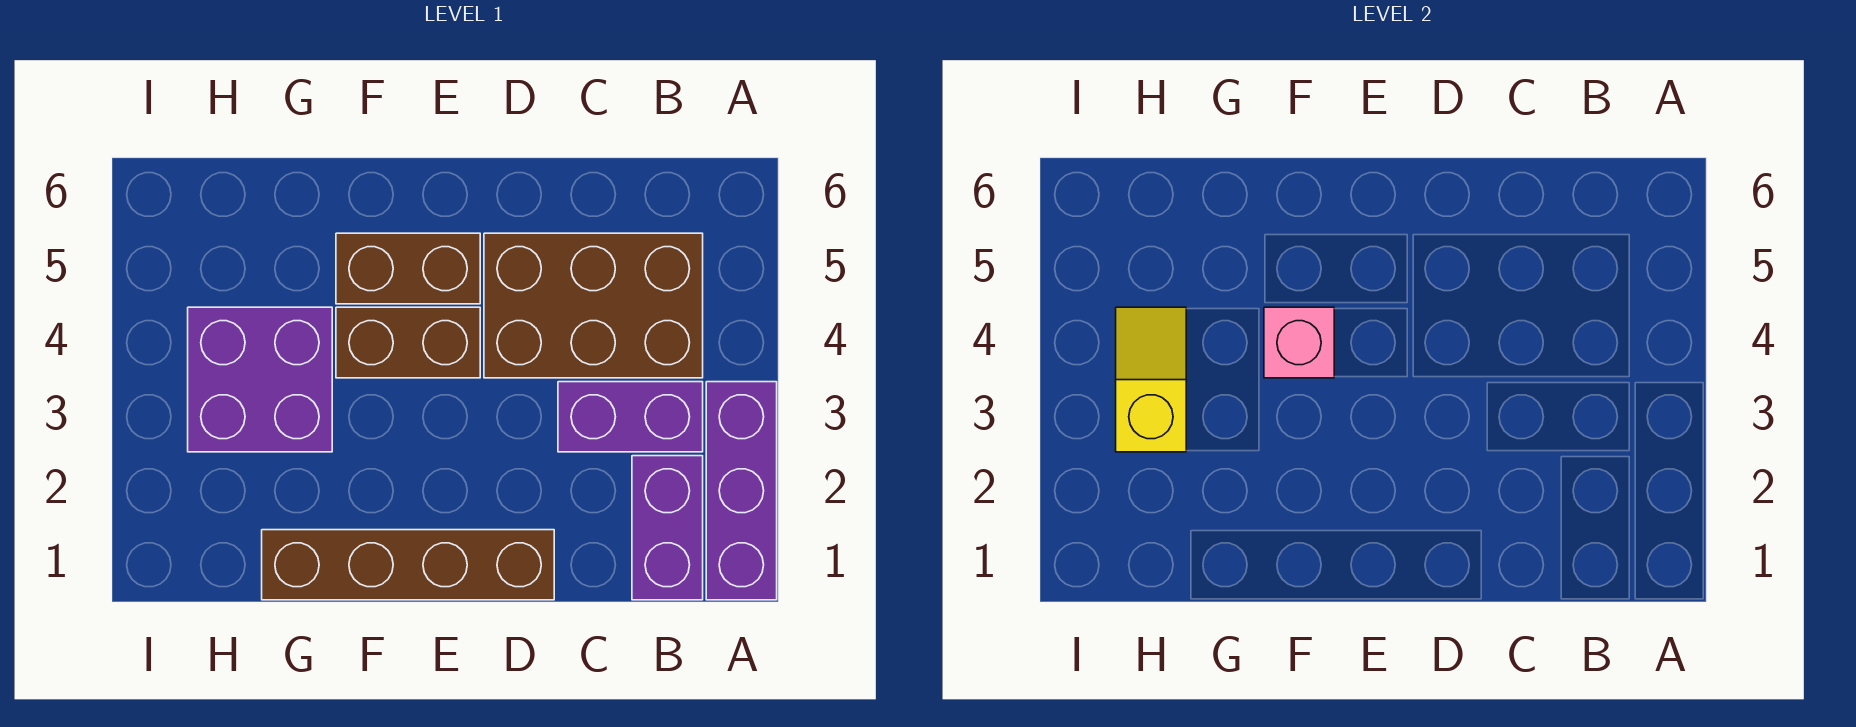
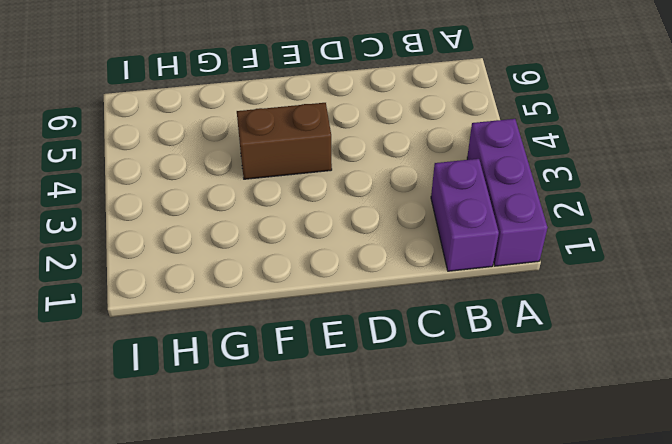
none -> purple 1x2 brick [558,382,703,452]
none -> brown 2x3 brick [484,233,703,378]

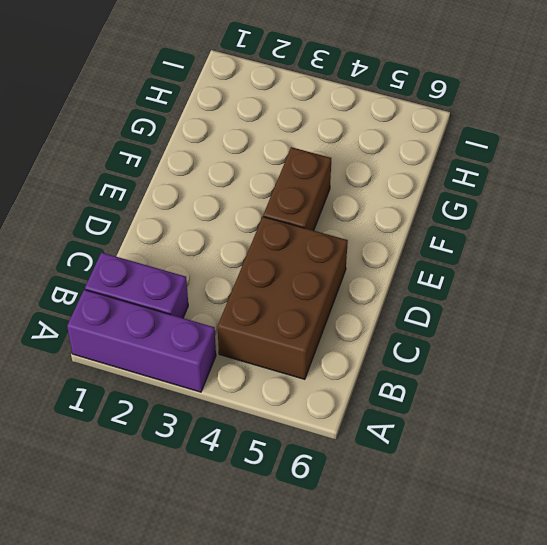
none -> purple 1x2 brick [558,382,703,452]
none -> brown 1x4 brick [262,530,554,600]

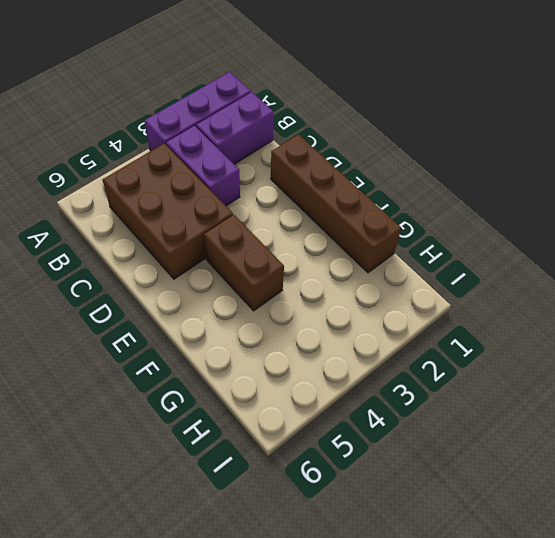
none -> brown 1x2 brick [336,233,480,304]
none -> purple 2x2 brick [188,307,332,452]

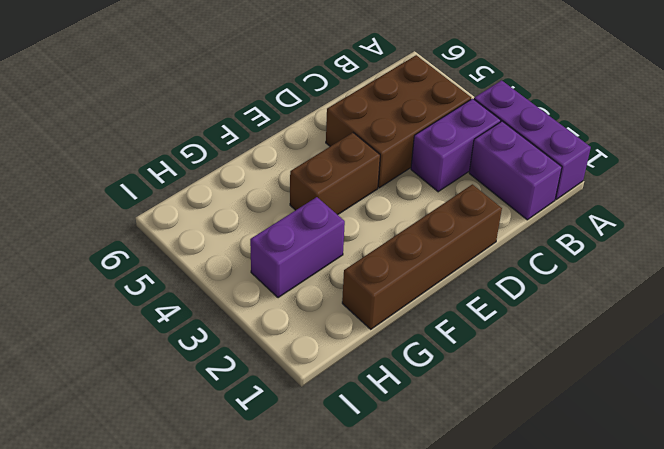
purple 1x2 brick [250,197,345,298] -> purple 2x2 brick [188,307,332,452]
none -> brown 1x2 brick [336,233,480,304]
none -> pink 1x1 brick [1264,307,1334,378]

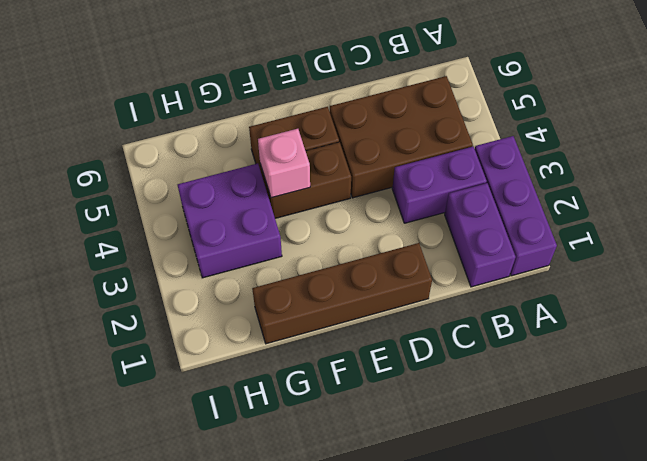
none -> yellow 1x2 slope [1116,307,1186,452]

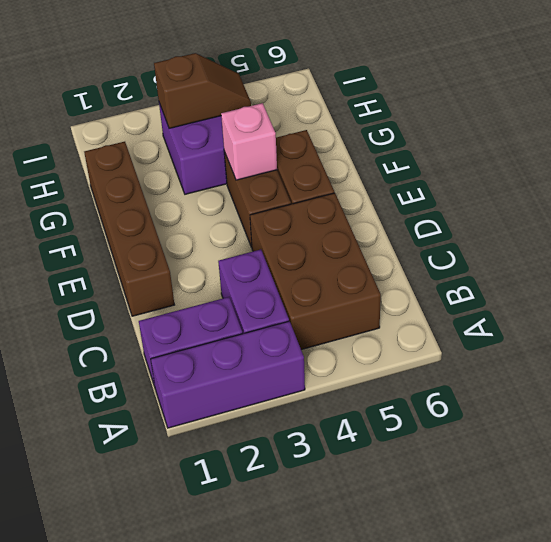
brown 1x2 slope [154,53,251,128] -> yellow 1x2 slope [1116,307,1186,452]

